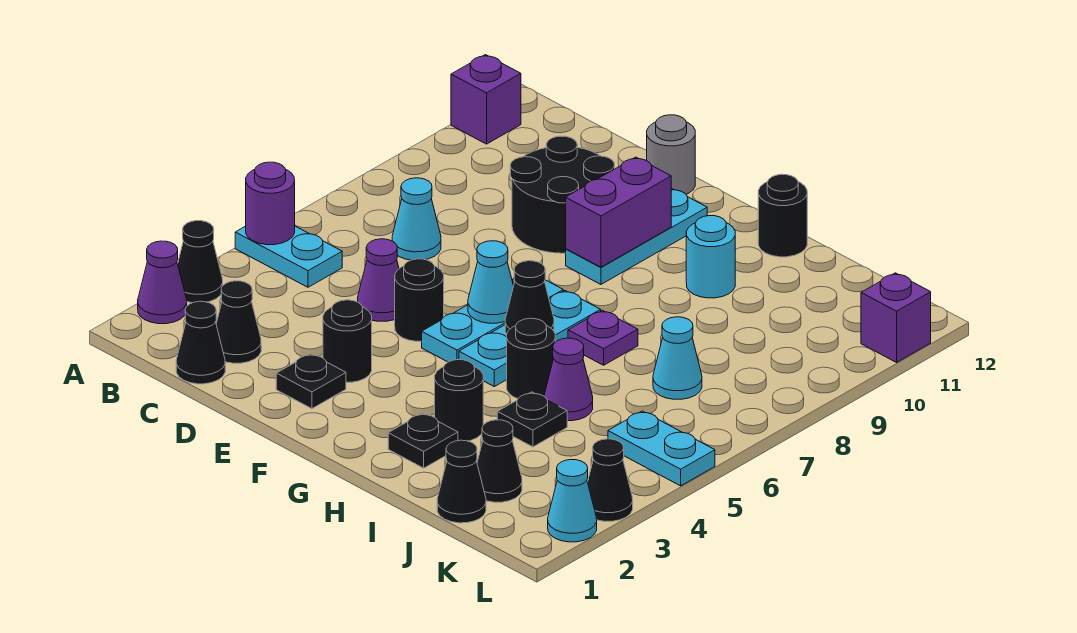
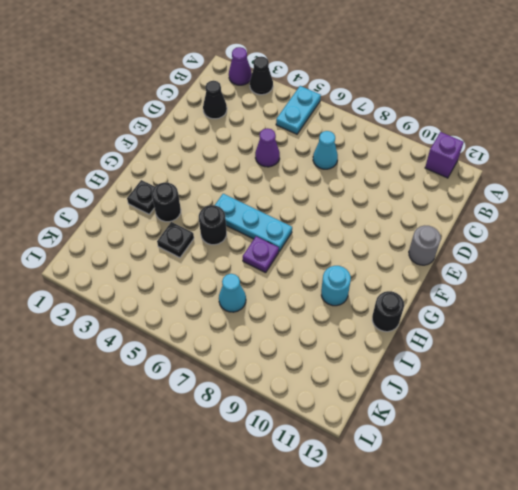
none -> black 1x1 cone [176,301,225,384]
none -> black 2x2 round brick [510,136,615,253]
none -> black 1x1 plate [276,354,346,409]
none -> black 1x1 round brick [323,300,372,382]

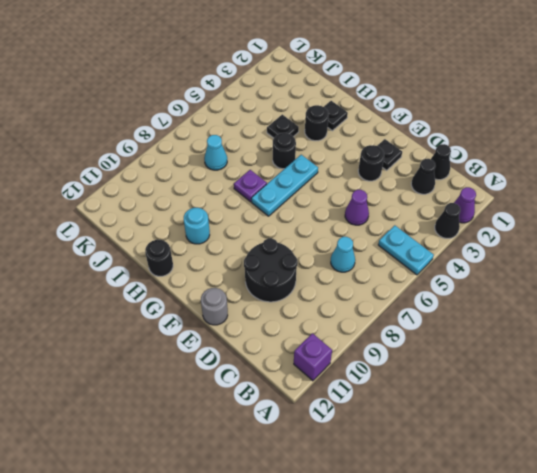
none -> black 1x1 round brick [395,259,444,341]
none -> cyan 1x3 plate [422,279,563,362]
none -> cyan 1x3 plate [566,188,707,284]
none -> purple 1x1 cone [544,338,593,421]

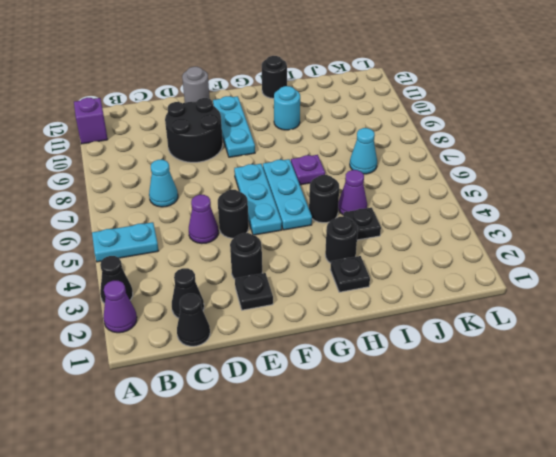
none -> black 1x1 cone [437,440,486,523]
none -> black 1x1 cone [477,420,522,502]
none -> cyan 1x2 plate [608,411,715,486]
none -> cyan 1x1 cone [548,460,597,542]

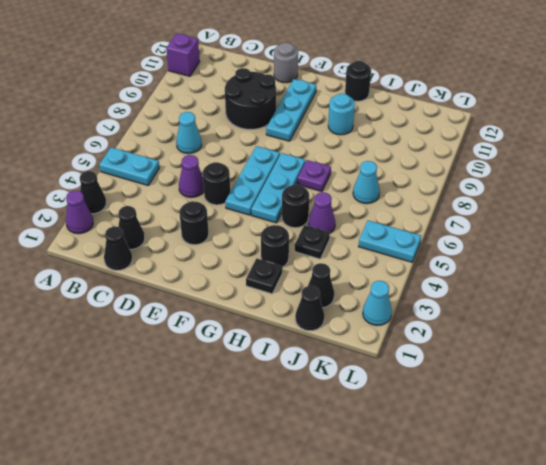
none -> black 1x1 plate [276,354,346,409]
none -> black 1x1 cone [588,439,633,521]
none -> purple 1x1 brick [861,273,931,362]
none -> purple 1x1 round brick [246,162,295,245]

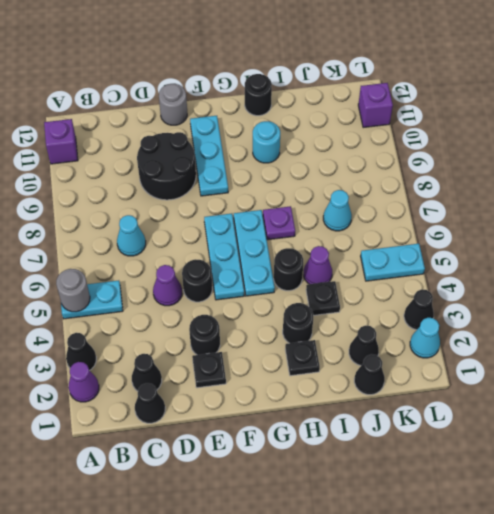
grey 1x1 round brick [56,269,90,312] -> purple 1x1 round brick [246,162,295,245]
none -> cyan 1x1 cone [468,241,514,323]
none -> purple 1x2 brick [566,157,671,267]
none -> black 1x1 cone [505,261,554,334]

